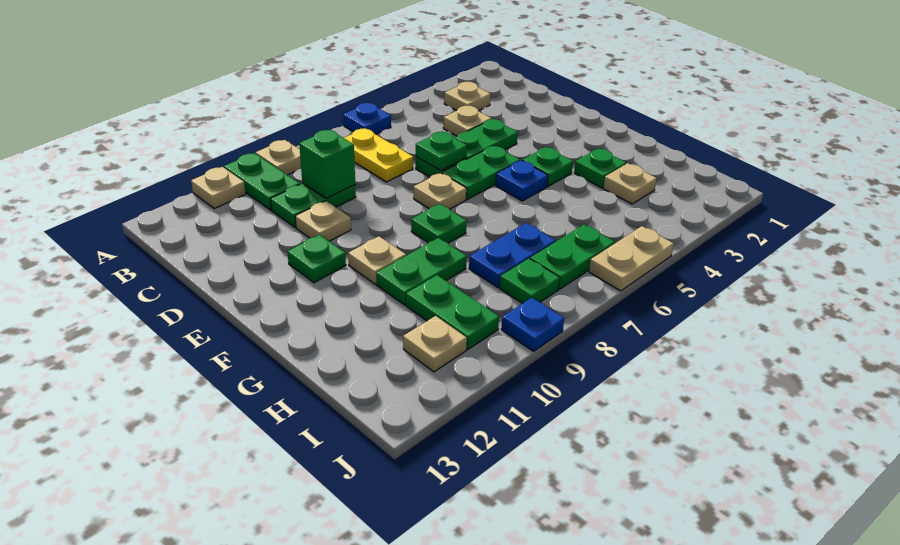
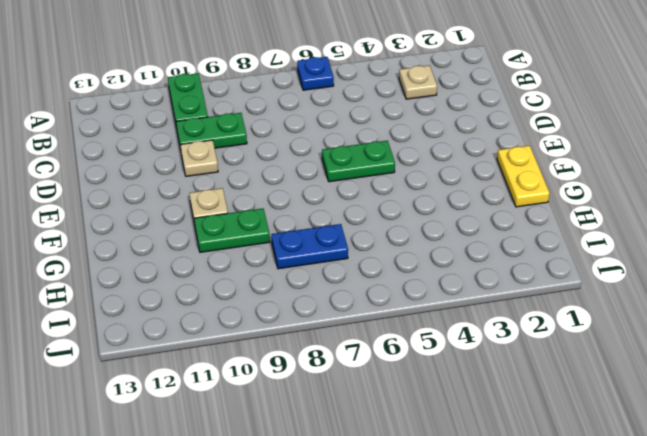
yellow 1x2 plate [497,146,550,207] -> yellow 1x2 plate moved to [344,129,413,182]
none -> tan 1x1 plate [256,140,301,175]
none -> tan 1x1 plate [191,167,245,209]
none -> tan 1x1 plate [443,106,492,136]

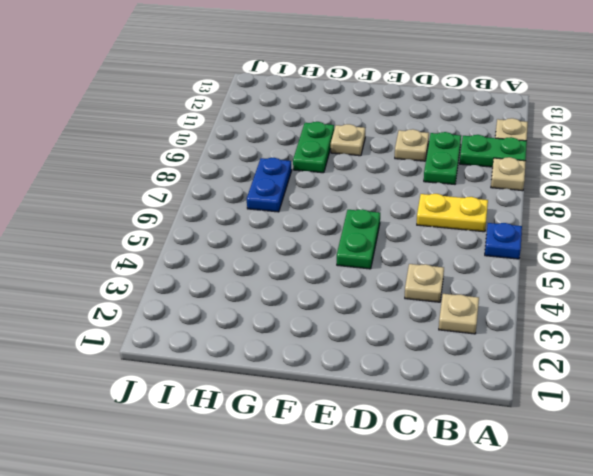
none -> green 1x3 plate [416,119,518,177]
none -> tan 1x1 plate [414,173,467,209]
none -> green 1x1 plate [287,235,346,283]

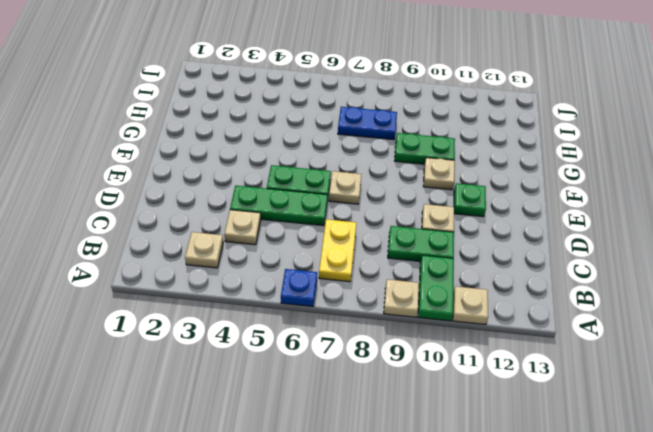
none -> green 1x1 plate [522,147,573,186]
none -> blue 1x1 plate [496,160,548,201]
none -> green 1x1 plate [411,204,467,243]

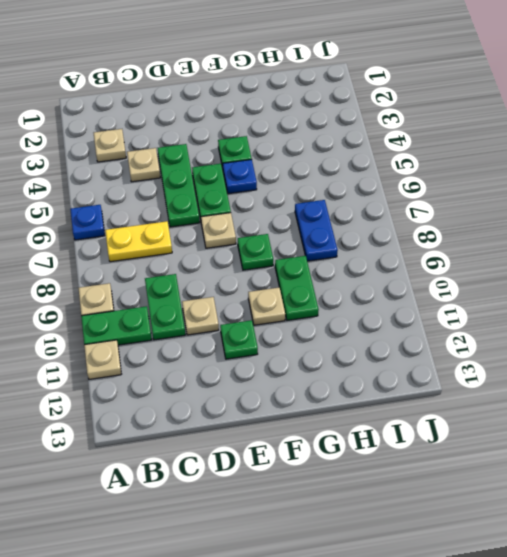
none -> green 1x1 plate [574,148,626,188]
none -> tan 1x1 plate [603,163,657,204]
none -> green 1x2 plate [406,275,499,350]

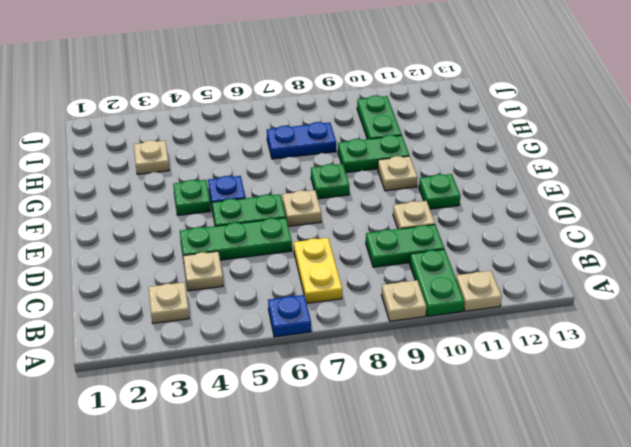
none -> green 1x1 plate [574,148,626,188]
none -> green 1x2 plate [530,225,615,289]
none -> green 1x1 plate [500,259,560,303]

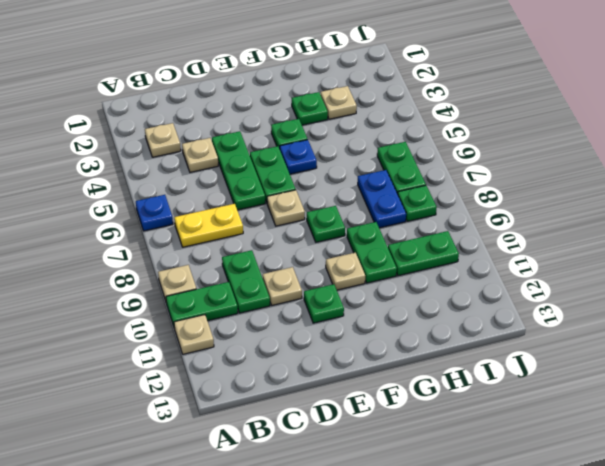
none -> tan 1x1 plate [403,316,467,372]
none -> tan 1x2 plate [589,226,674,291]
none -> blue 1x1 plate [501,297,564,351]

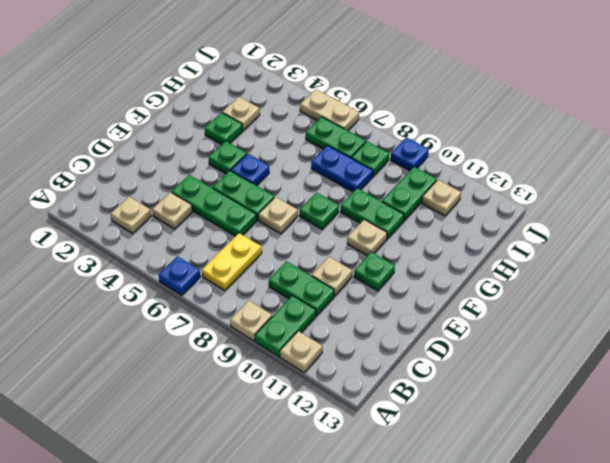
none -> green 1x1 brick [299,130,355,199]
none -> green 1x1 plate [416,131,467,171]

